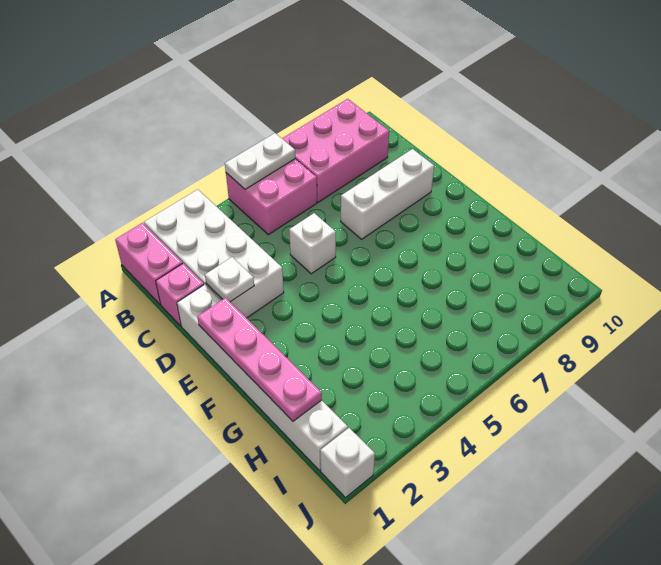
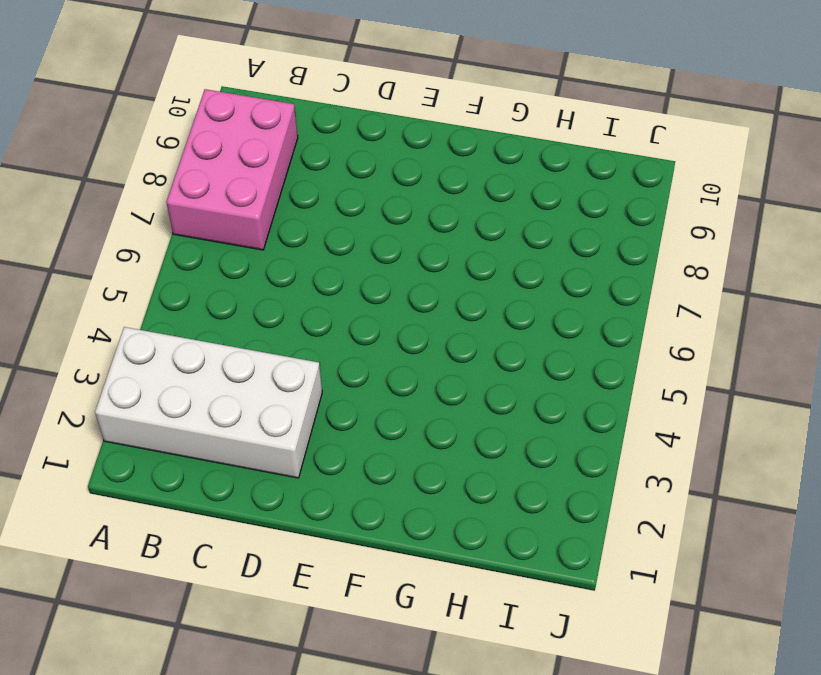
none -> pink 1x2 brick [115,223,183,305]
none -> pink 2x2 brick [226,159,317,235]
none -> pink 1x1 brick [156,263,204,326]

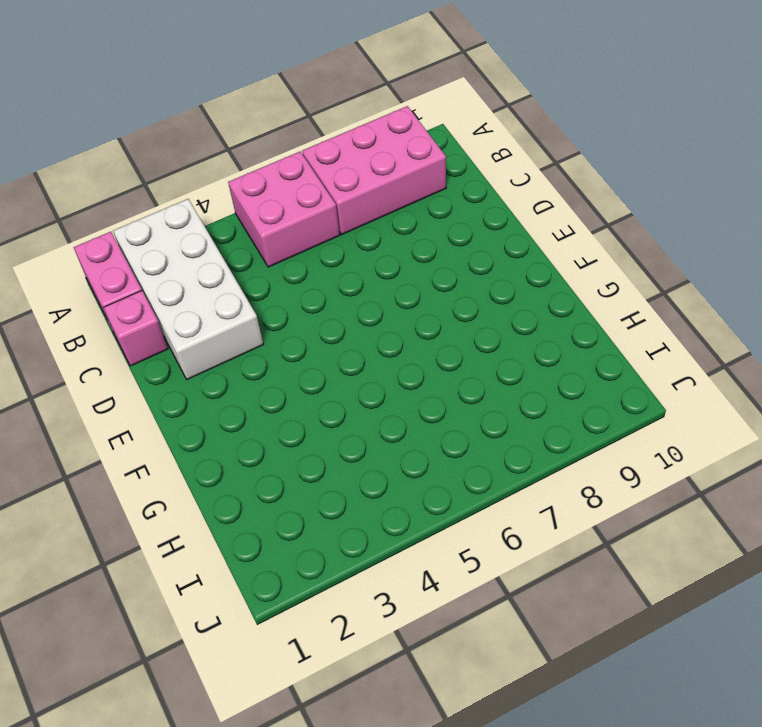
none -> white 1x6 brick [177,284,348,471]
none -> white 1x1 brick [289,213,336,274]
none -> white 1x3 brick [341,149,434,239]

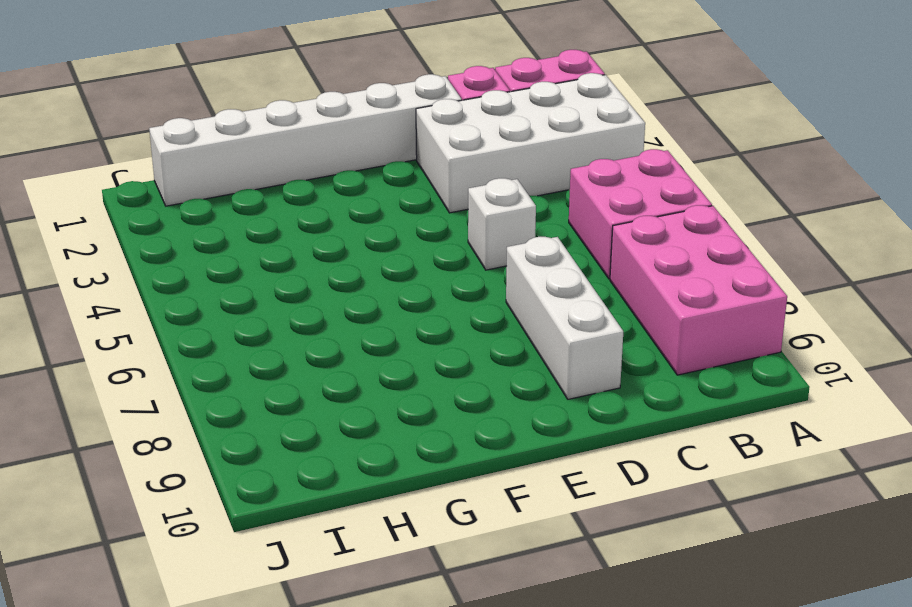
none -> white 1x1 brick [320,428,375,498]
none -> white 1x2 plate [225,133,295,189]
none -> white 1x1 plate [205,257,254,302]

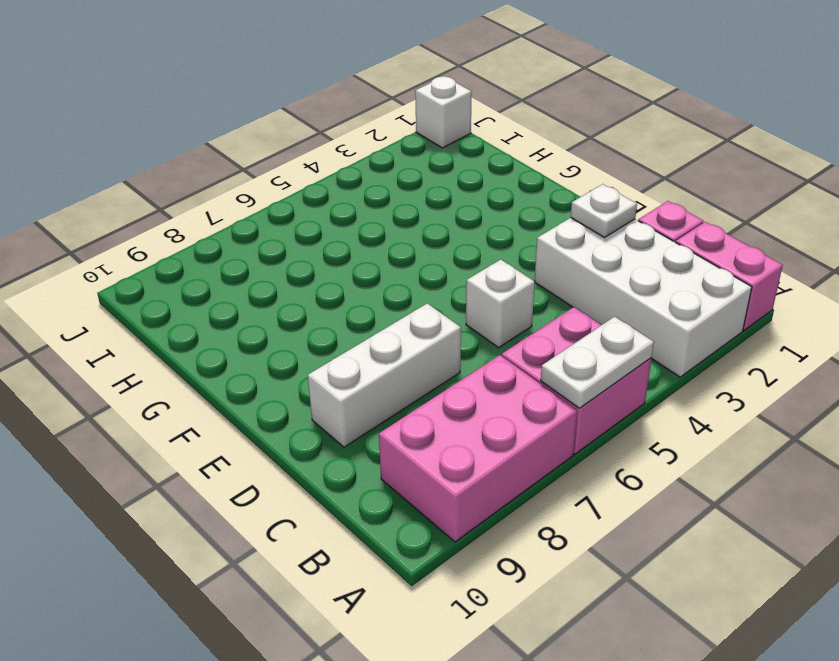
none -> white 1x6 brick [177,284,348,471]
none -> pink 1x4 plate [197,298,322,421]

